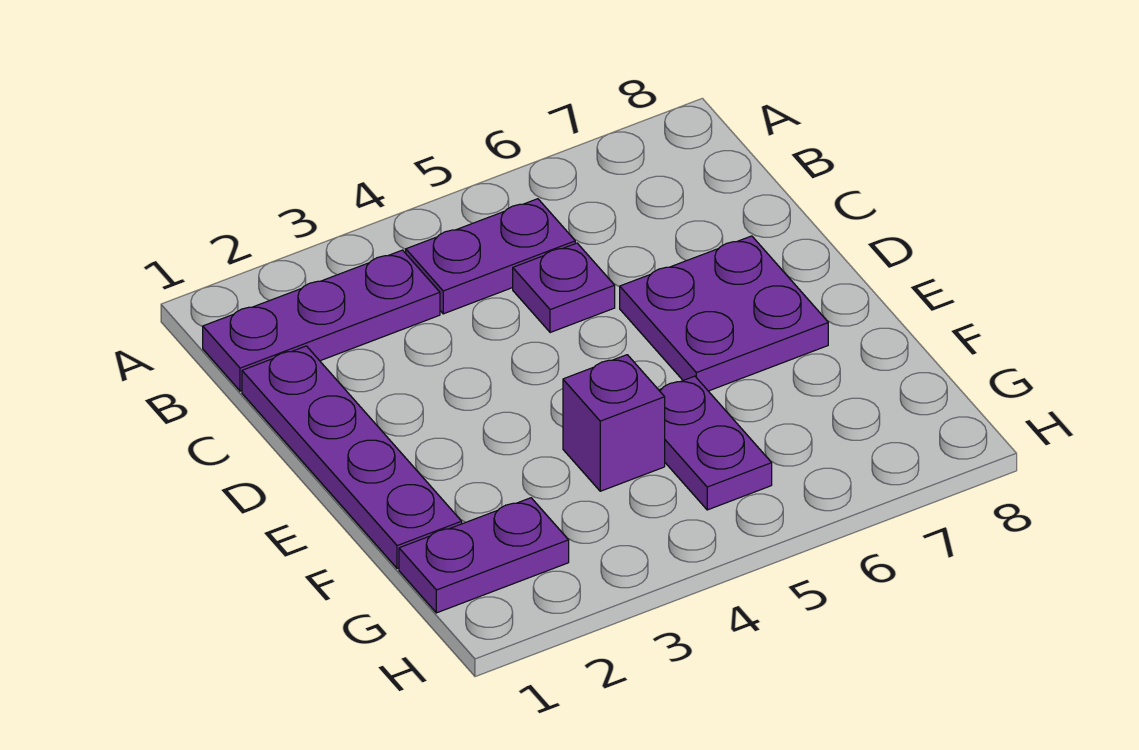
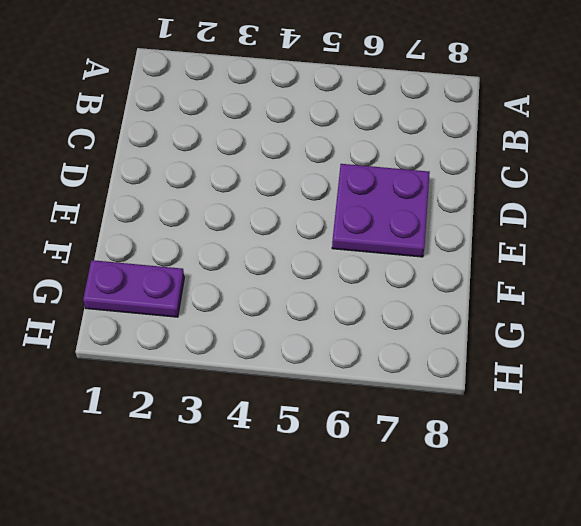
none -> purple 1x3 plate [203,250,440,391]
none -> purple 1x2 plate [406,199,575,314]

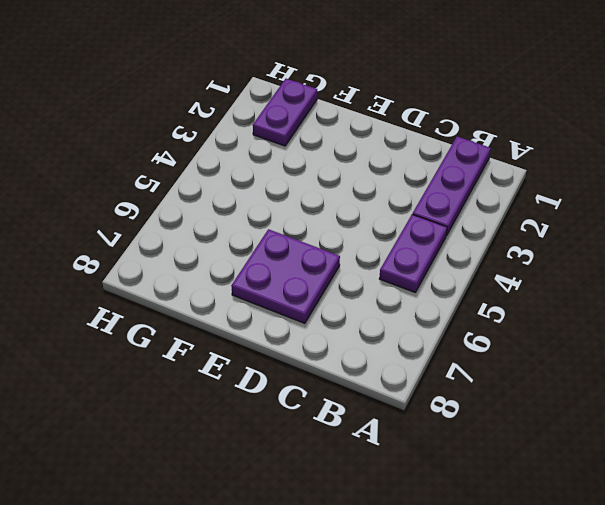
none -> purple 1x4 plate [242,346,462,569]
none -> purple 1x1 plate [513,243,615,333]

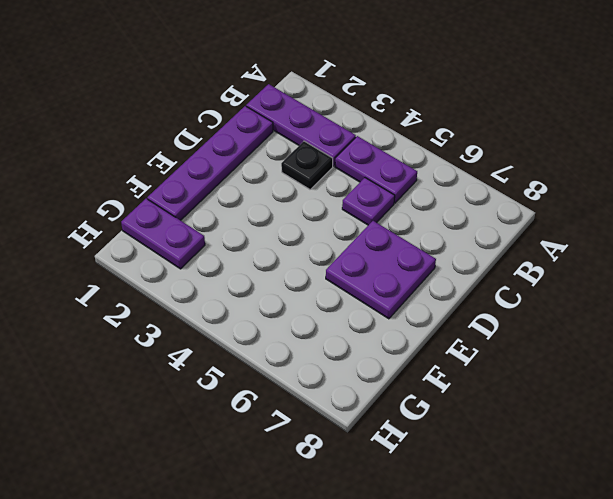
black 1x1 plate [281,141,333,189] -> none
none -> purple 1x1 brick [563,355,665,491]
none -> purple 1x2 plate [659,376,772,510]

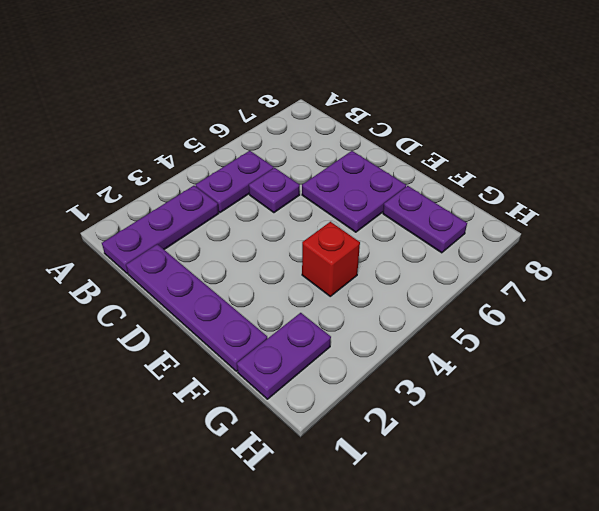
red 1x1 brick [302,222,360,296] -> purple 1x1 brick [563,355,665,491]
purple 1x2 plate [383,186,467,253] -> purple 1x2 plate moved to [659,376,772,510]

